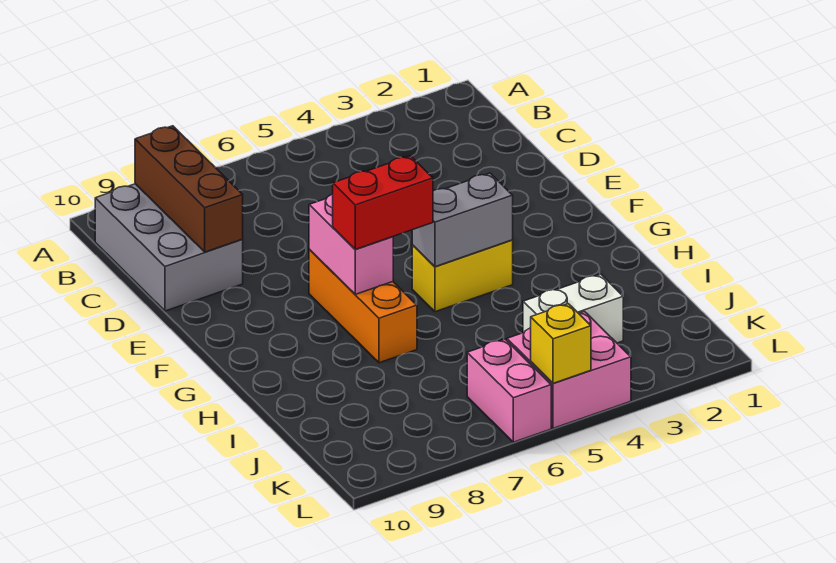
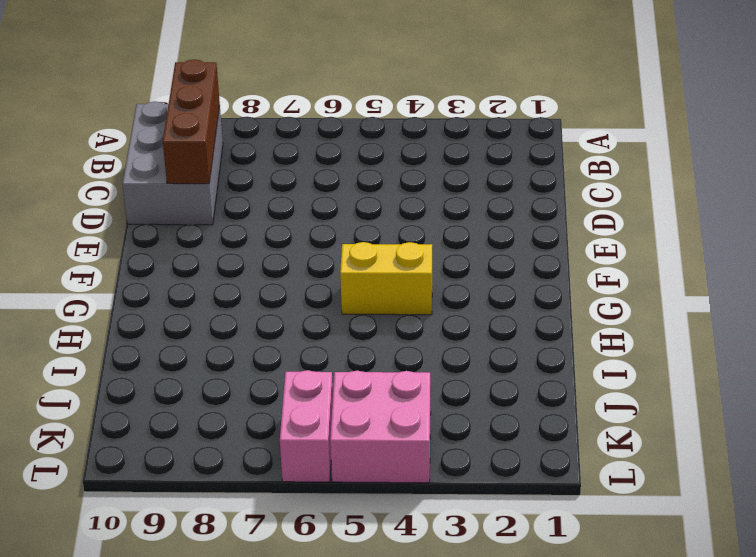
none -> orange 1x3 brick [309,249,417,363]
none -> white 1x2 brick [523,274,623,343]

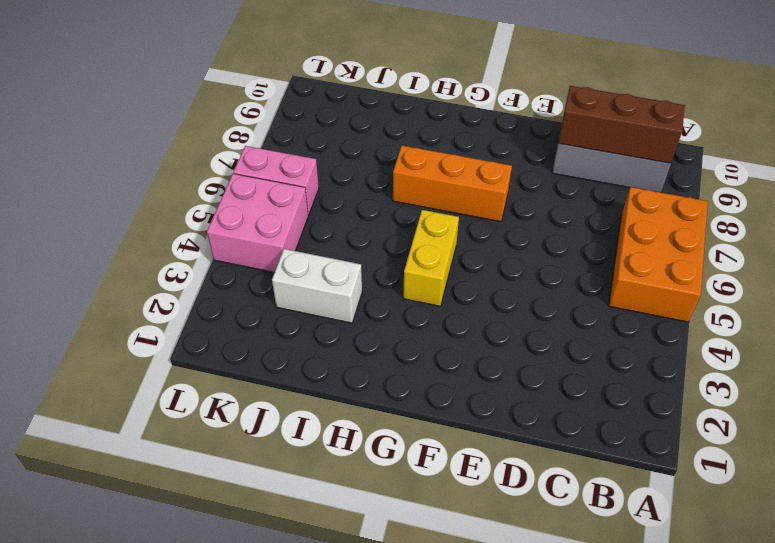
orange 2x3 brick [609,187,708,322] -> none
white 1x2 brick [272,249,362,323] -> white 1x2 brick turned to [523,274,623,343]
none -> pink 1x2 brick [309,194,393,294]
none -> grey 1x2 brick [412,173,513,267]

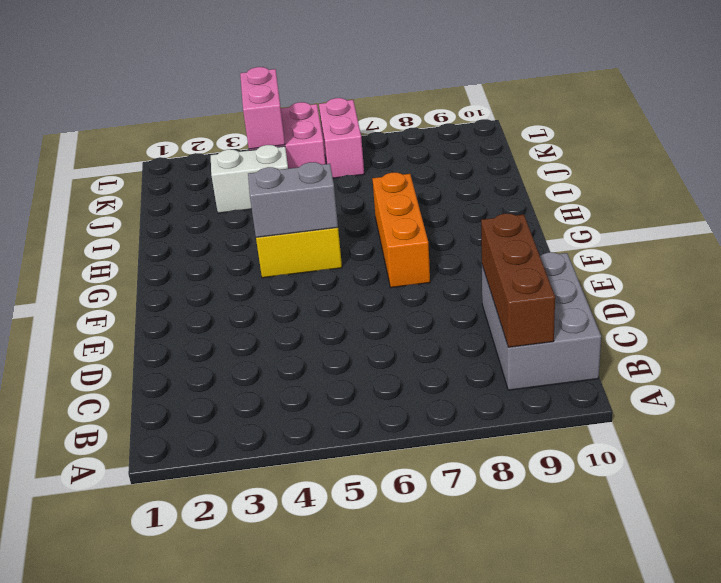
pink 1x2 brick [240,67,285,149] -> pink 1x2 brick moved to [309,194,393,294]
none -> yellow 1x1 brick [531,304,591,383]
none -> red 1x2 brick [333,156,433,249]

